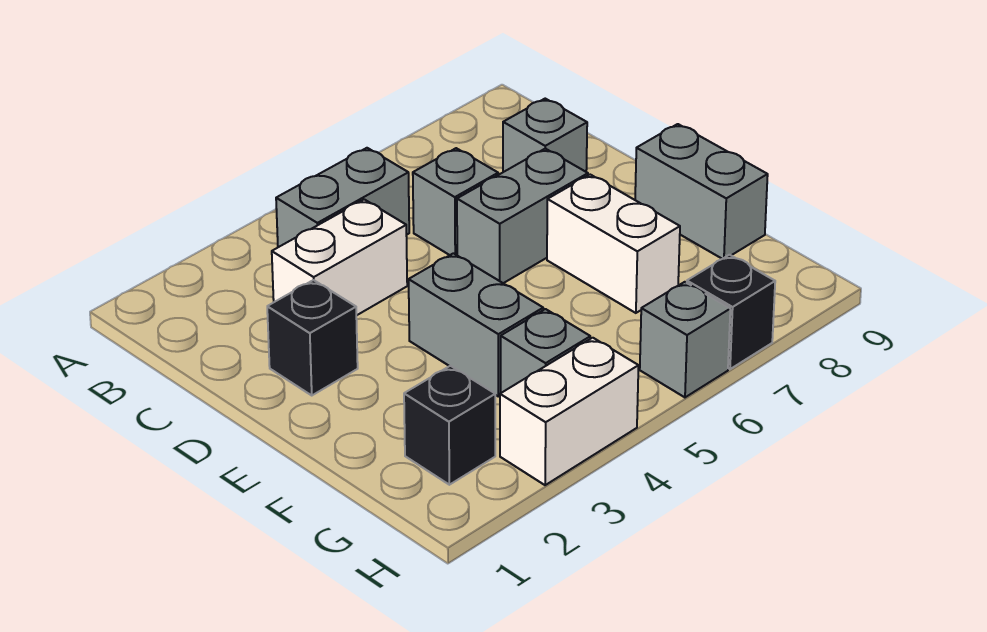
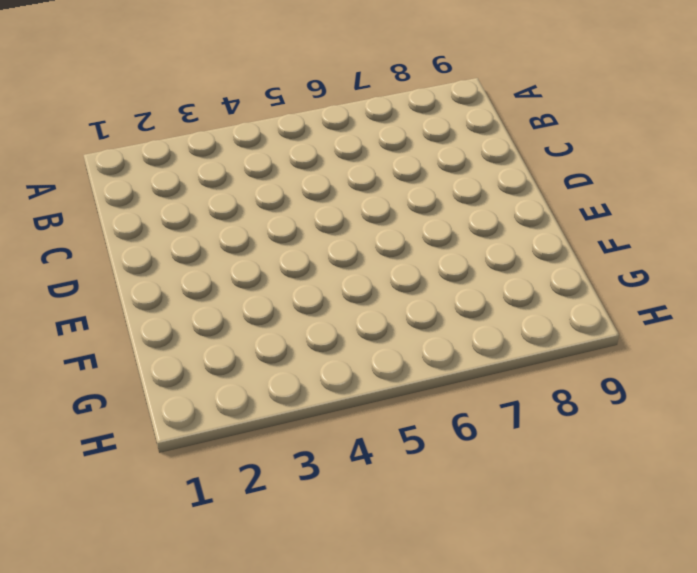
none -> grey 1x2 brick [276,148,409,247]
none -> white 1x2 brick [272,199,407,316]
none -> grey 1x1 brick [413,148,498,255]

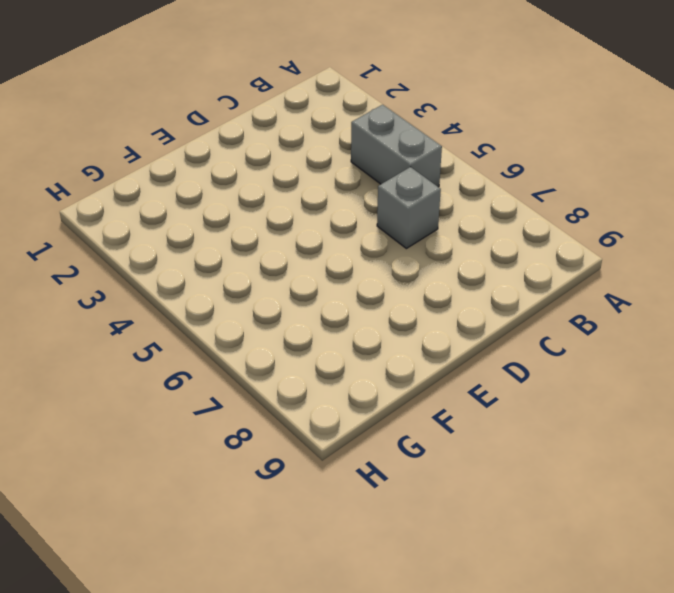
none -> white 1x2 brick [272,199,407,316]
none -> grey 1x1 brick [503,99,587,172]
none -> black 1x1 brick [267,280,358,395]

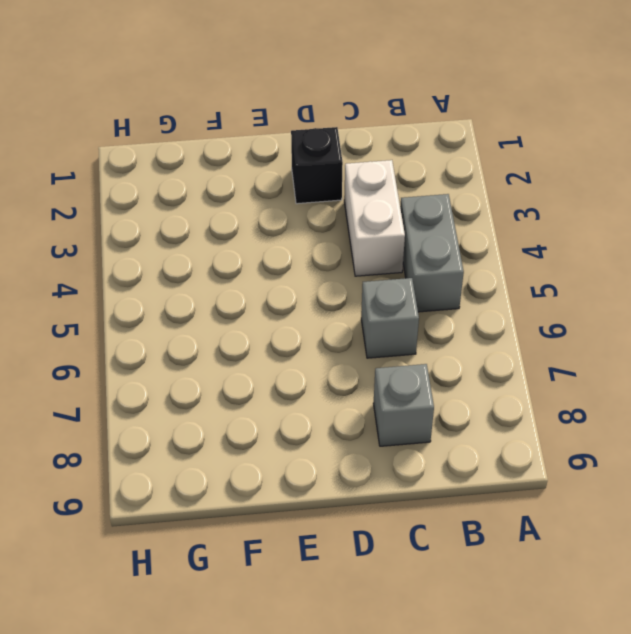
none -> grey 1x2 brick [457,149,588,283]
none -> grey 1x2 brick [409,253,543,396]
none -> white 1x2 brick [547,175,680,313]

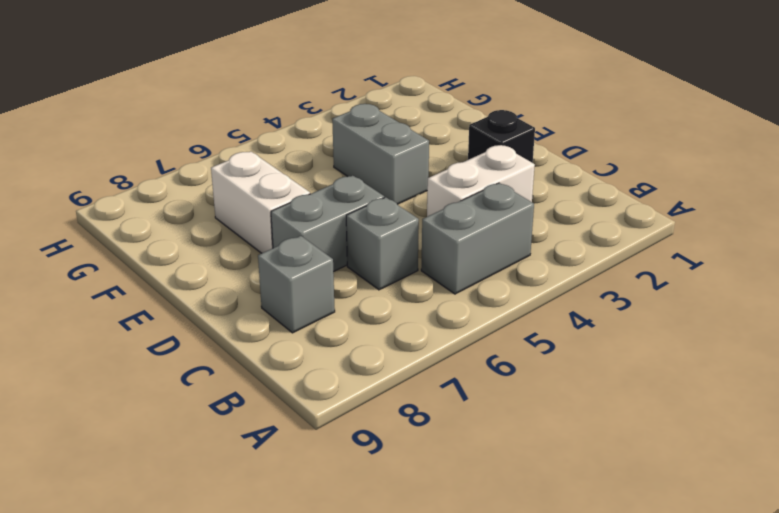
none -> grey 1x2 brick [635,124,768,259]
none -> black 1x1 brick [404,366,495,485]
none -> grey 1x1 brick [501,309,590,393]

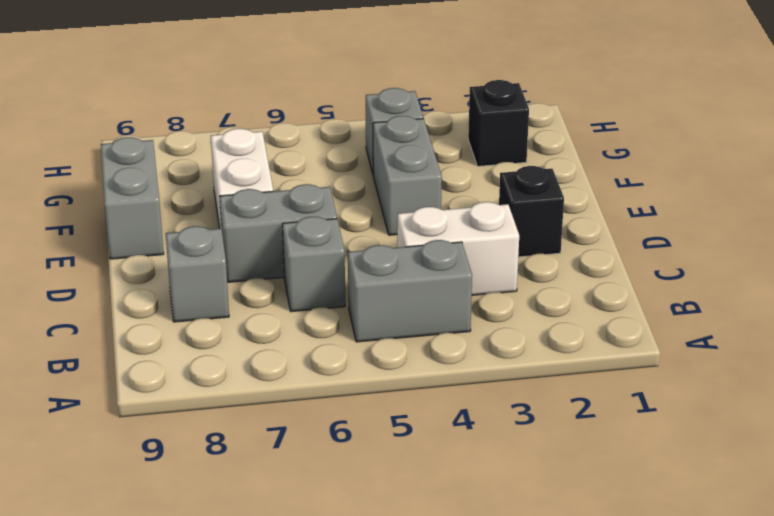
none -> white 1x2 brick [500,338,639,485]
none -> grey 1x1 brick [640,282,730,397]
none -> black 1x1 brick [687,255,775,369]

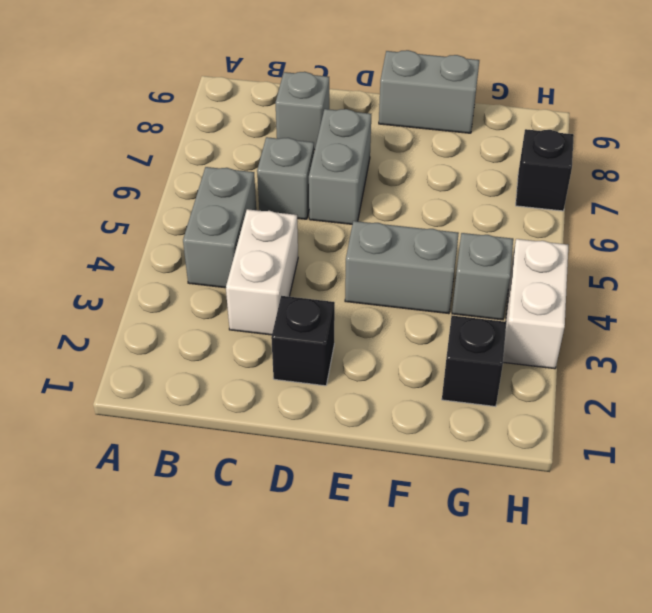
none -> white 1x2 brick [547,175,680,313]
none -> grey 1x1 brick [640,282,730,397]

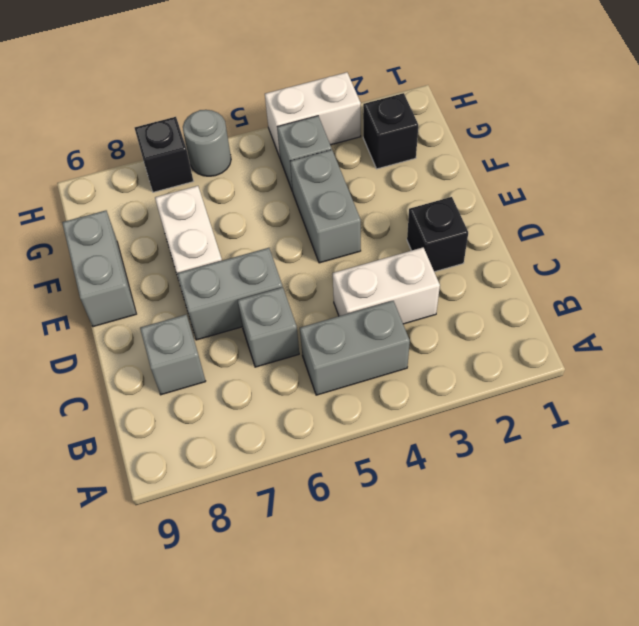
grey 1x1 round brick [183,110,231,176] -> grey 1x1 brick [640,282,730,397]

